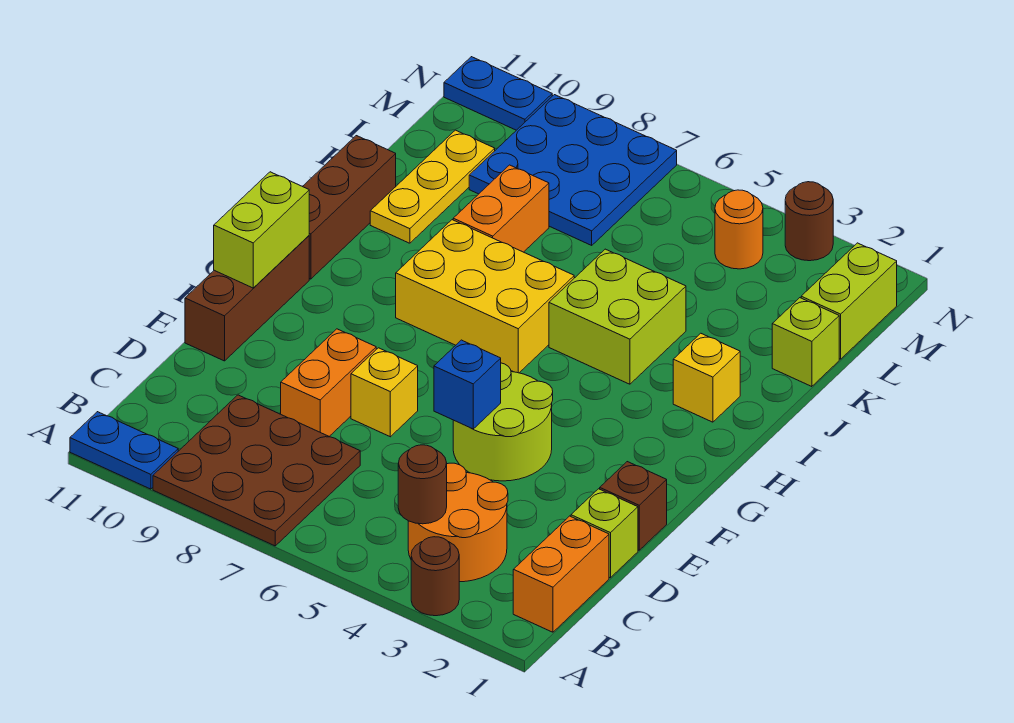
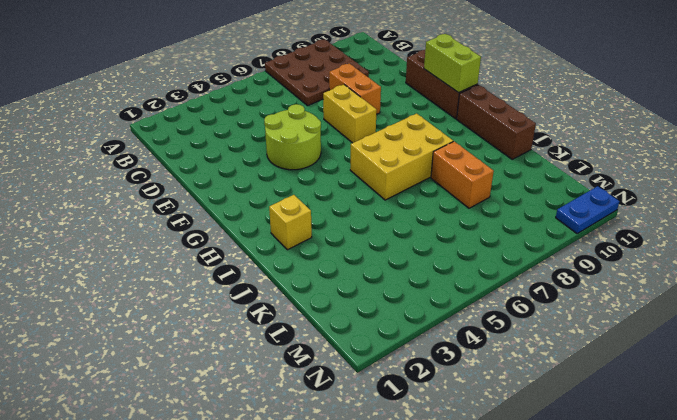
yellow 1x2 brick [323,84,377,143] -> yellow 1x1 brick [351,348,418,437]
none -> brown 1x1 round brick [411,537,459,616]
none -> blue 1x2 plate [70,412,178,489]
none -> orange 1x2 brick [513,516,609,632]

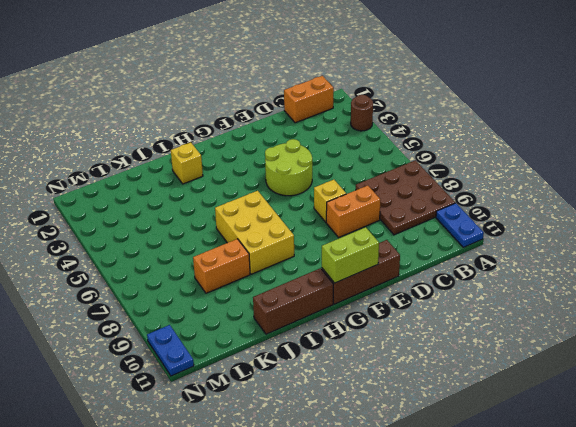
none -> orange 2x2 round brick [408,463,508,582]
none -> lime 1x1 brick [571,489,638,578]
none -> brown 1x1 brick [600,462,667,550]

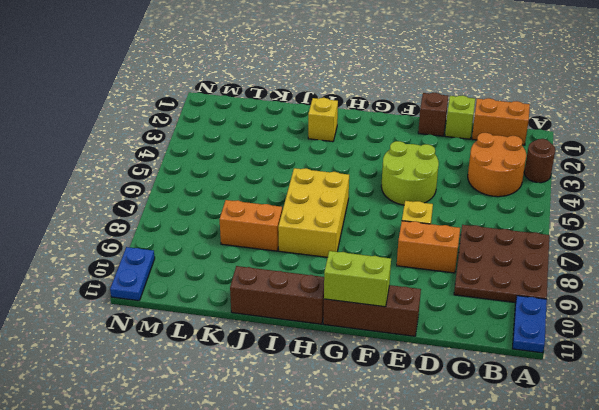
none -> lime 2x2 brick [549,249,686,384]
none -> yellow 1x3 plate [370,130,495,243]
none -> lime 1x1 brick [772,298,839,387]

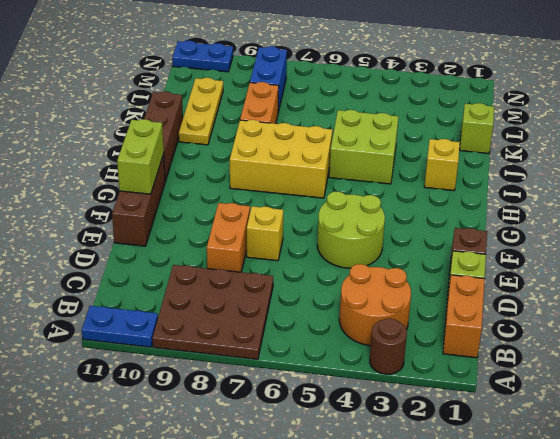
blue 1x2 brick [250,46,287,112] -> blue 3x3 plate [469,95,677,245]
none -> lime 1x2 brick [801,243,897,359]
none -> orange 1x1 round brick [715,190,763,269]
none -> brown 1x1 round brick [785,182,833,261]

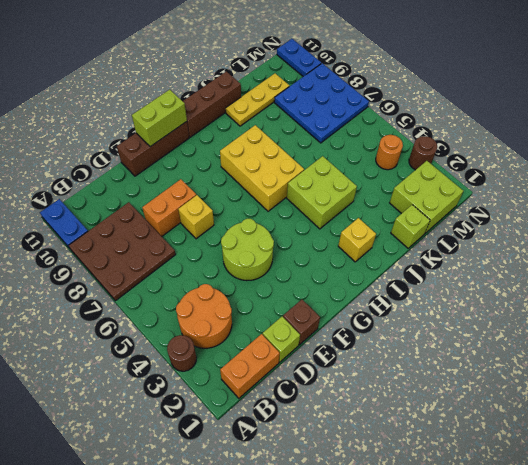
lime 2x2 brick [390,161,463,233] -> lime 1x2 brick [801,243,897,359]
none -> orange 1x2 brick [453,165,549,252]
none -> brown 1x1 round brick [398,445,447,524]
none -> blue 1x1 brick [434,340,501,429]

